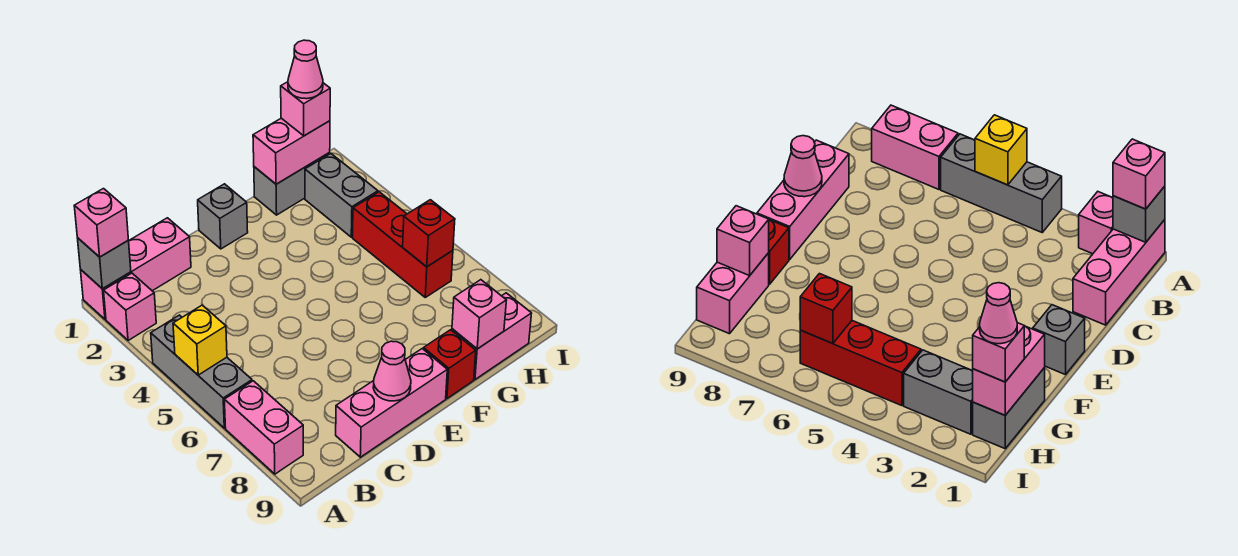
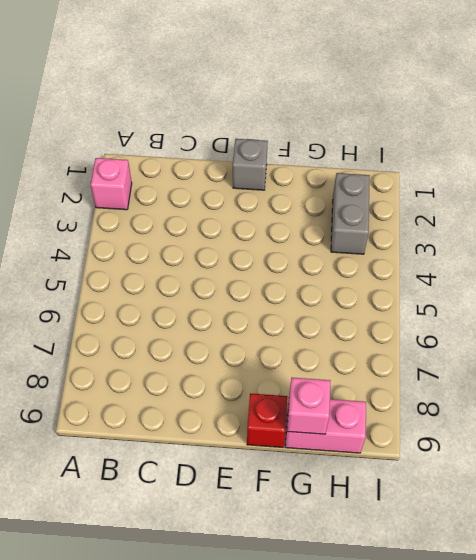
none -> pink 1x3 brick [81,218,191,319]
none -> grey 1x3 brick [151,315,252,428]
none -> pink 1x2 brick [224,381,303,474]

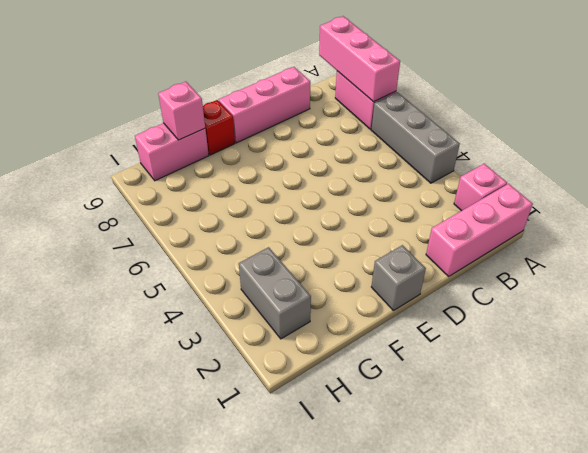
pink 1x3 brick [319,16,400,102] -> none
none -> grey 1x2 brick [254,153,330,215]
none -> red 1x3 brick [353,192,453,297]
none -> grey 1x1 brick [78,238,131,289]

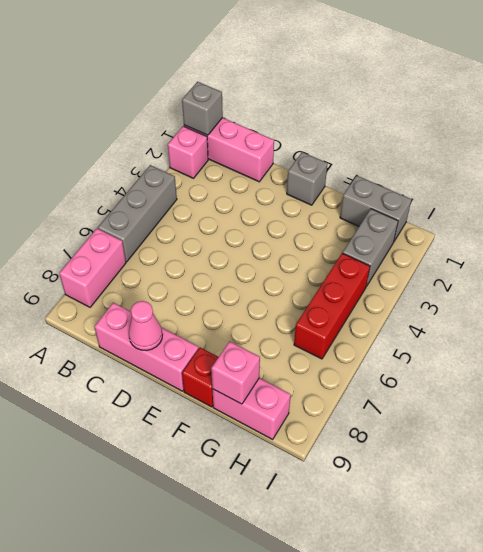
none -> yellow 1x1 brick [173,305,227,375]
none -> pink 1x2 brick [253,118,330,184]
none -> red 1x1 brick [403,200,455,267]

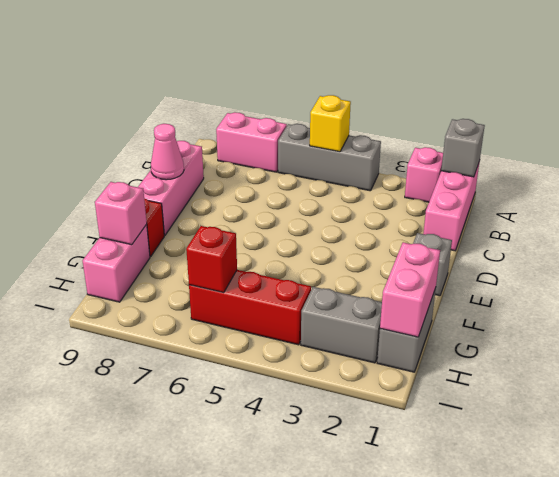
none -> pink 1x1 brick [74,189,128,257]
none -> pink 1x1 brick [281,82,330,136]
none -> pink 1x1 cone [288,40,323,99]

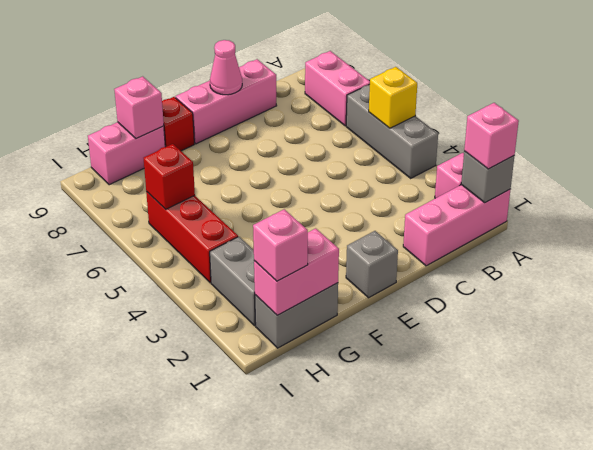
none -> pink 1x1 cone [288,40,323,99]

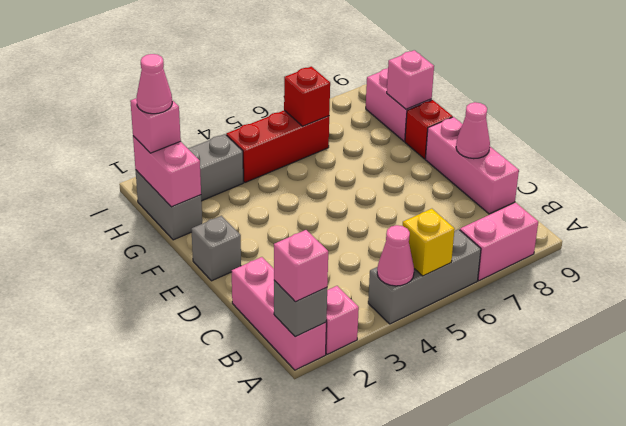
pink 1x1 cone [377,225,414,286] -> none

